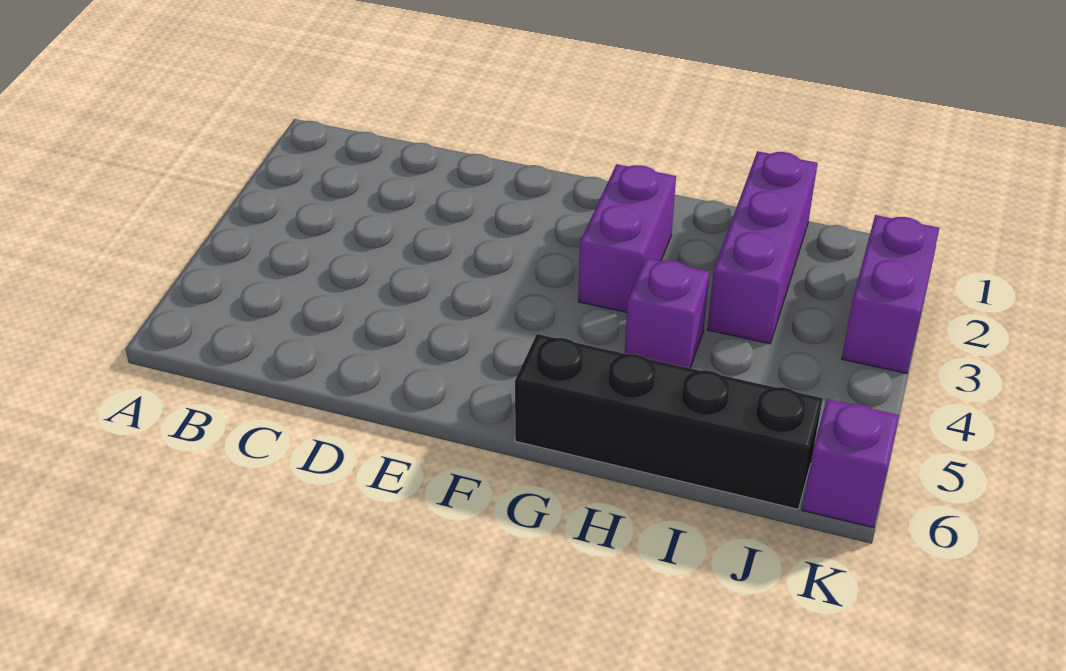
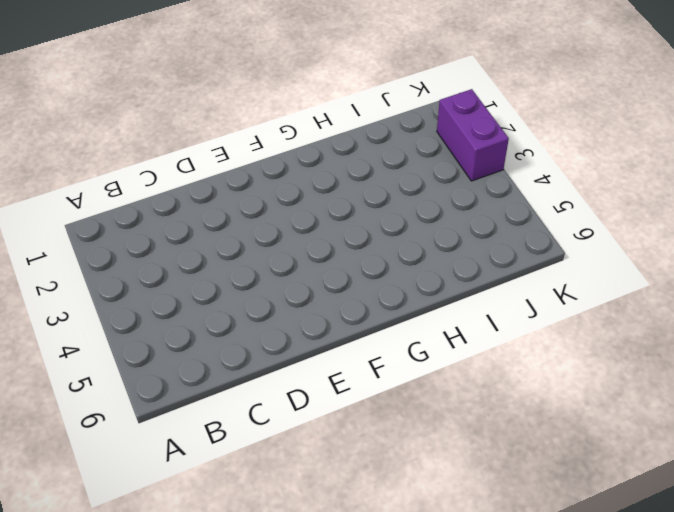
none -> purple 1x2 brick [578,164,676,312]
none -> black 1x4 brick [515,334,823,509]

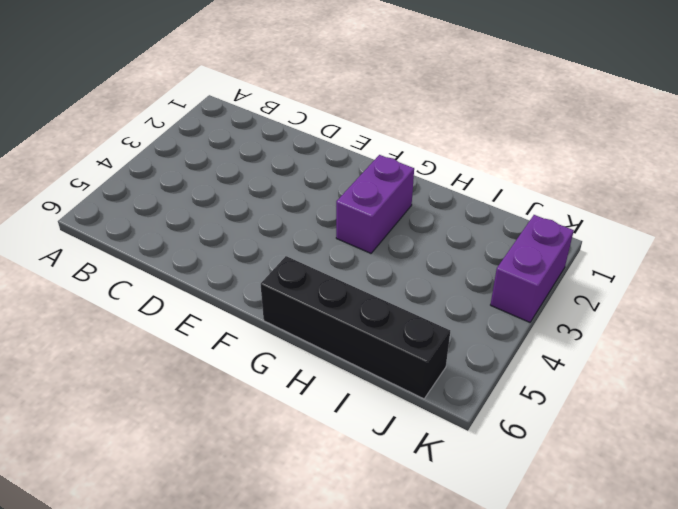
none -> purple 1x1 brick [625,258,710,368]
none -> purple 1x3 brick [707,151,818,344]

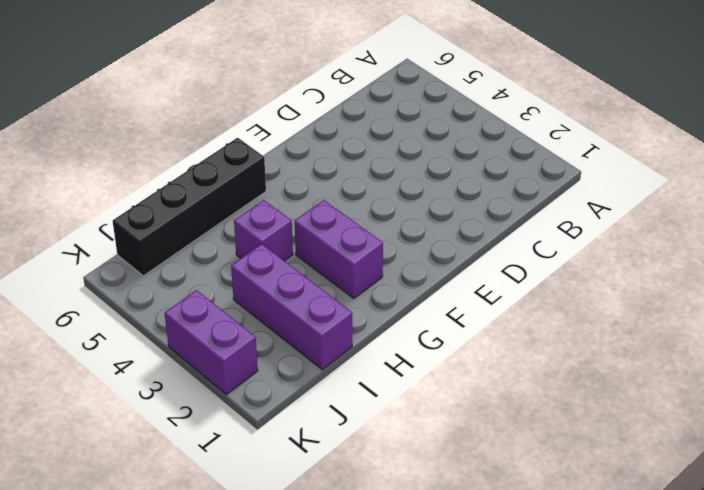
none -> purple 1x1 brick [802,399,899,528]

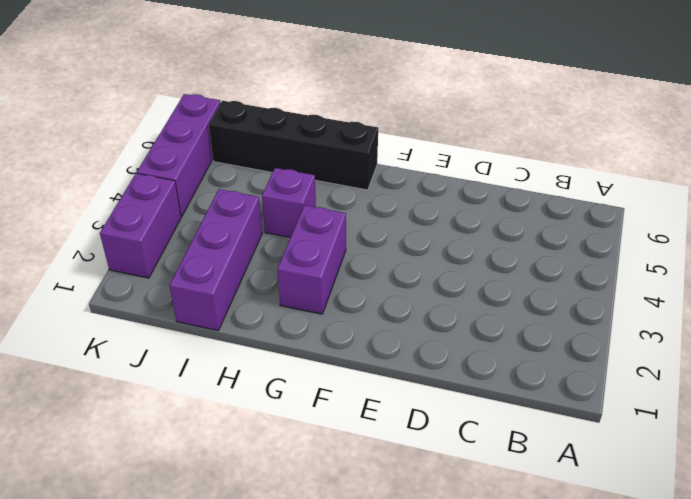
purple 1x3 brick [137,94,221,216] -> purple 1x1 brick [802,399,899,528]

